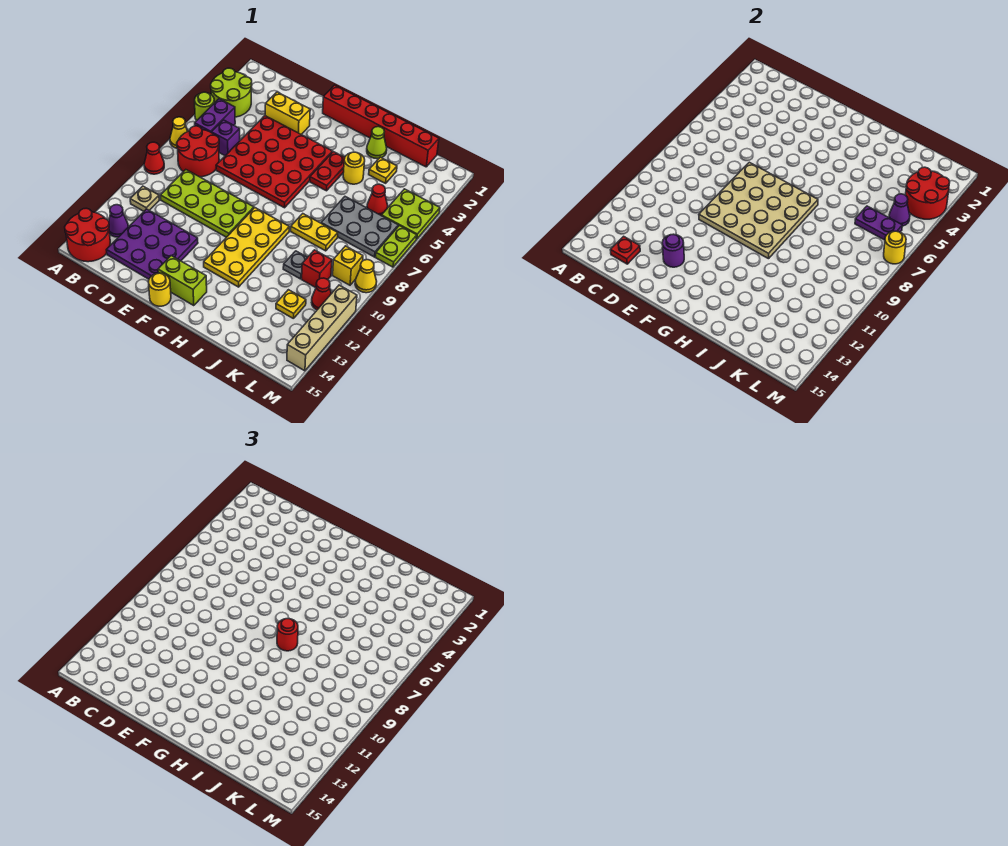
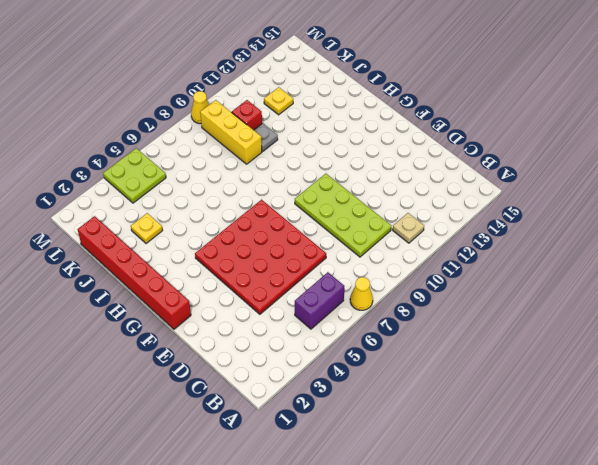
yellow 1x3 brick [200,100,262,164] -> yellow 1x1 brick [333,246,363,285]
none -> lime 2x2 round brick [211,68,252,117]
none -> lime 1x1 round brick [195,92,214,120]
none -> red 1x1 cone [144,142,164,174]
none -> red 2x2 round brick [65,208,111,262]

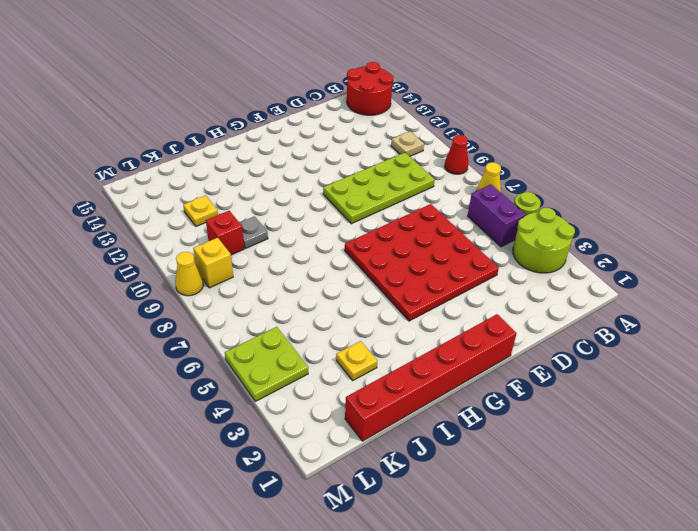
none -> red 2x2 round brick [177,126,219,177]
none -> purple 1x1 cone [109,205,128,237]
none -> purple 1x1 brick [212,120,240,156]
none -> purple 3x3 plate [107,209,198,279]

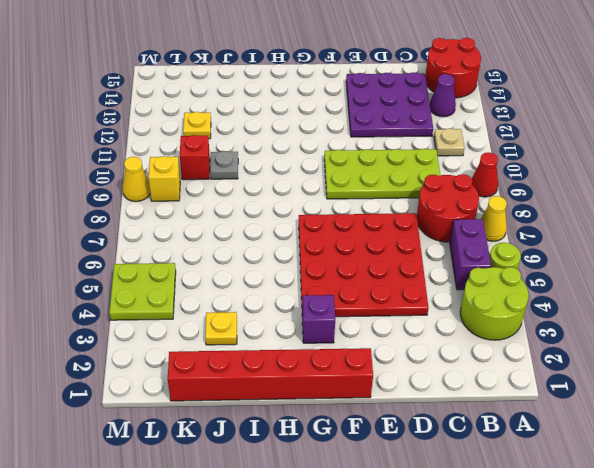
purple 1x1 brick [302,295,335,343] -> purple 1x1 brick moved to [212,120,240,156]
none -> yellow 1x2 brick [265,92,310,134]
none -> lime 1x2 brick [158,256,207,306]
none -> yellow 1x1 round brick [148,273,171,306]
none -> yellow 2x4 plate [204,208,289,287]

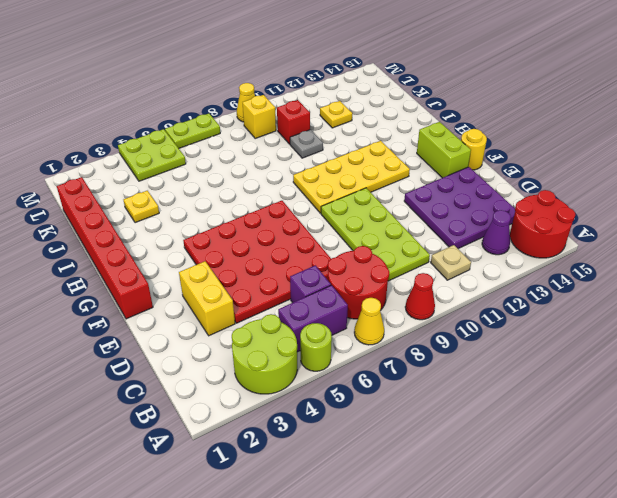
none -> red 1x2 plate [310,152,345,191]
none -> lime 1x1 cone [367,127,387,158]
none -> yellow 1x1 round brick [343,152,365,184]
none -> yellow 1x2 plate [291,214,338,251]

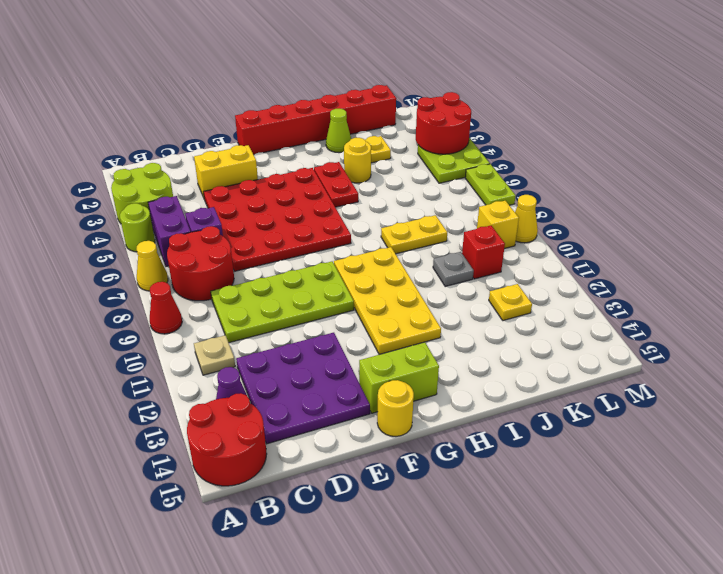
none -> grey 2x3 plate [321,197,398,257]
none -> red 1x1 cone [367,184,388,215]
none -> red 1x1 cone [312,278,331,310]
none -> tan 1x4 brick [287,285,357,371]

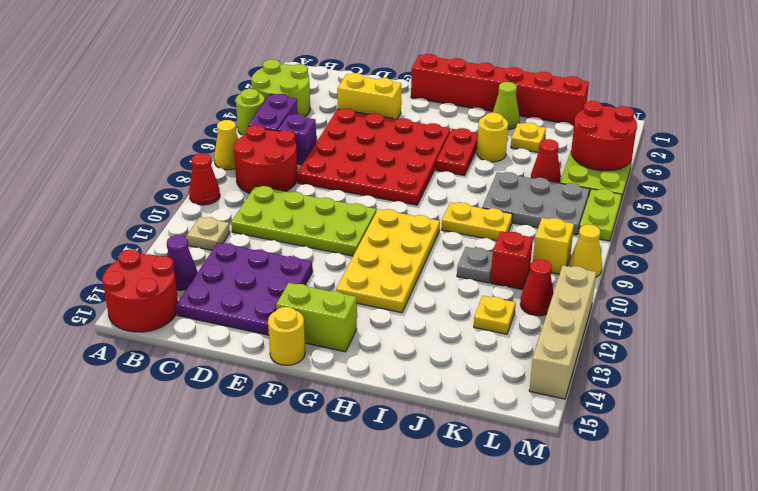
none -> red 1x1 plate [611,236,640,264]
none -> tan 4x4 plate [699,162,818,259]
none -> purple 1x1 round brick [662,234,684,267]
none -> purple 1x2 plate [855,206,902,240]

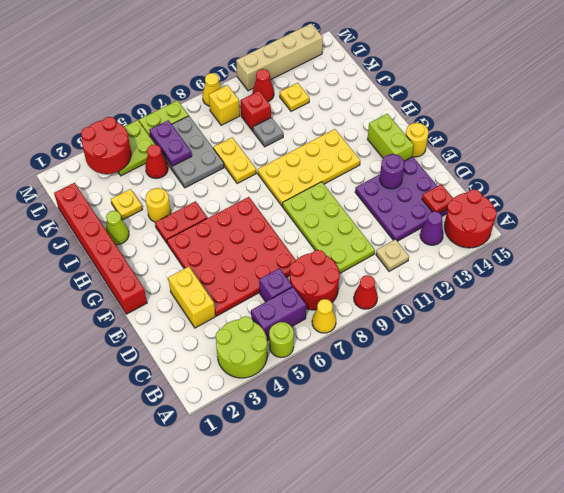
none -> tan 4x4 plate [699,162,818,259]
none -> purple 1x1 cone [889,194,910,226]
none -> yellow 1x1 round brick [884,231,906,264]
none -> red 1x1 round brick [277,618,298,651]

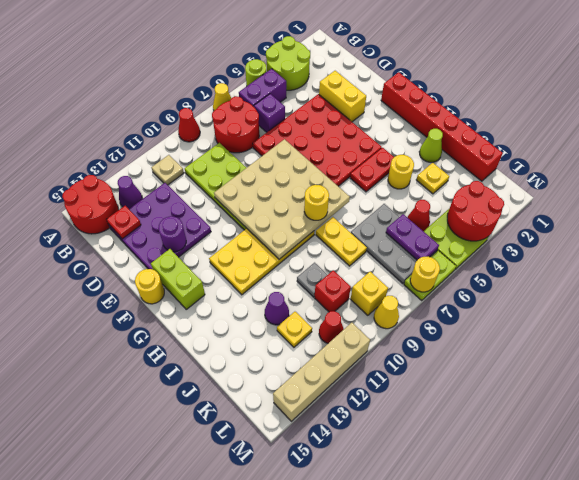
yellow 1x1 round brick [304,185,329,220] -> red 1x1 round brick [277,618,298,651]
purple 1x1 cone [265,292,289,325] -> purple 1x1 cone moved to [889,194,910,226]

